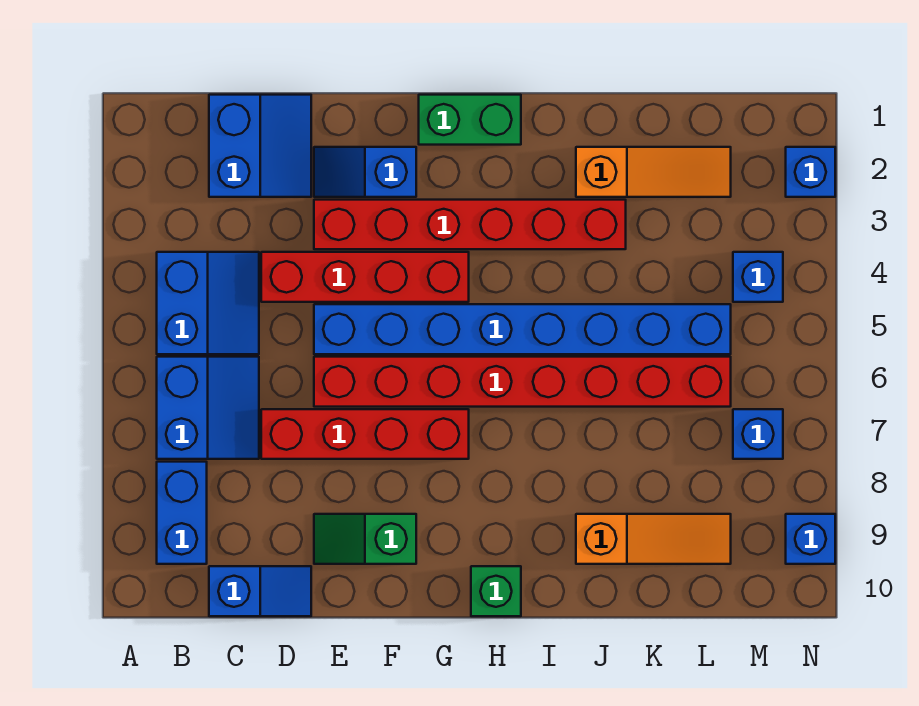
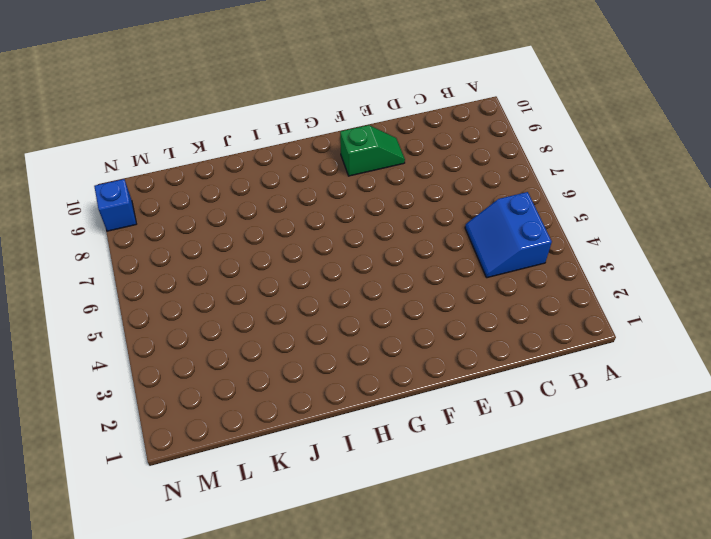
none -> blue 2x2 slope [157,357,259,459]
none -> blue 1x2 brick [157,462,207,564]
none -> blue 2x2 slope [209,95,311,197]

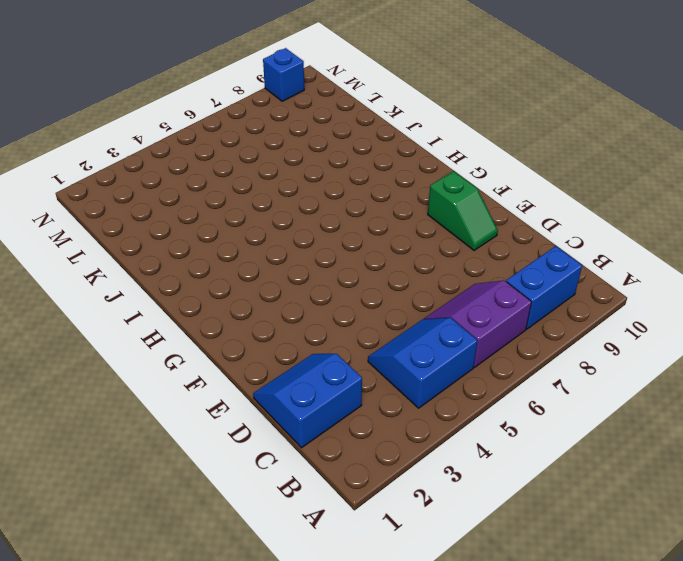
purple 2x2 slope [424,280,531,367] -> blue 2x2 slope [157,357,259,459]
none -> blue 1x2 slope [209,566,311,616]
none -> red 1x4 brick [261,252,469,302]
none -> red 1x4 brick [261,409,469,459]

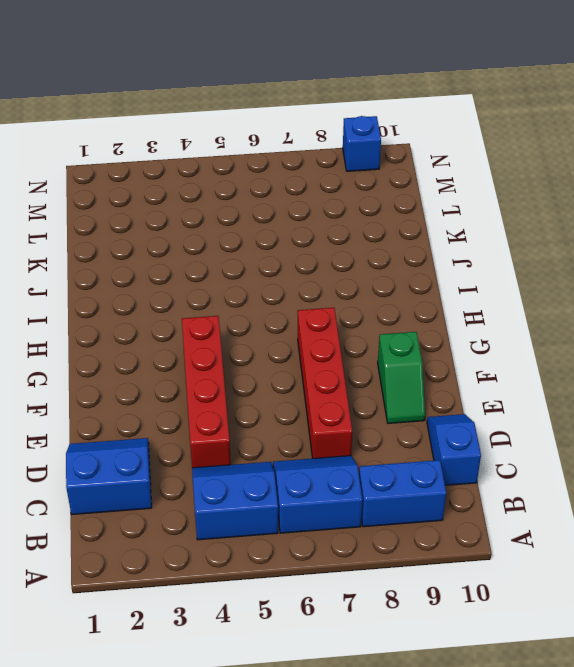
none -> blue 1x2 slope [314,147,416,197]
none -> red 1x6 brick [314,200,626,249]
none -> blue 1x8 brick [314,304,731,354]

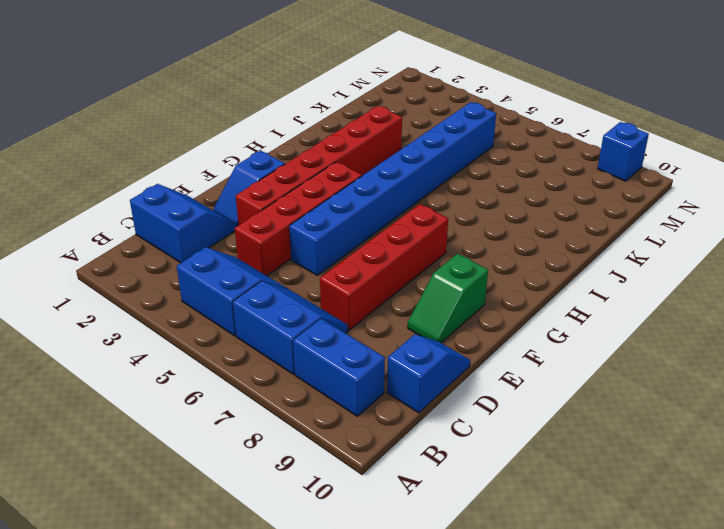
none -> red 1x8 brick [314,357,731,407]
none -> green 1x2 brick [419,95,521,145]
none -> green 1x1 brick [471,566,521,616]

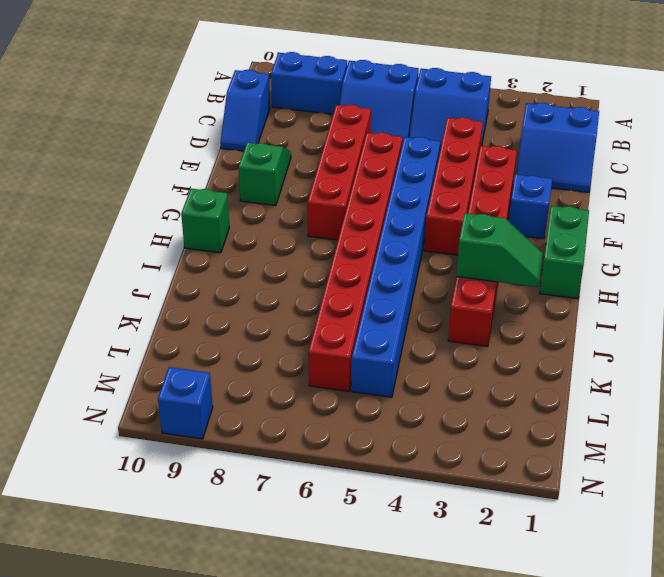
green 1x2 slope [456,213,543,287] -> none
none -> orange 1x3 slope [576,147,731,197]
none -> orange 1x3 slope [576,514,731,564]
none -> blue 1x1 brick [733,252,783,302]

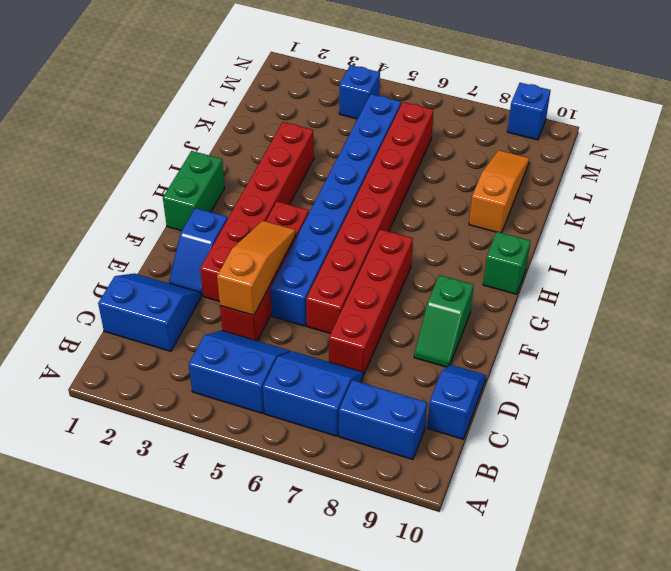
orange 1x3 slope [217,221,296,315] -> orange 1x3 slope moved to [576,147,731,197]
none -> blue 1x1 brick [733,409,783,459]
none -> blue 1x1 brick [786,147,835,197]

